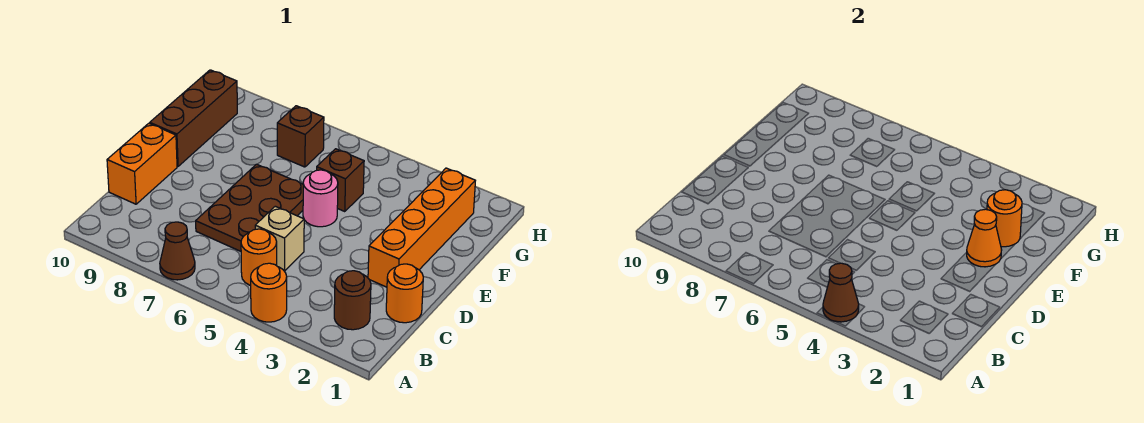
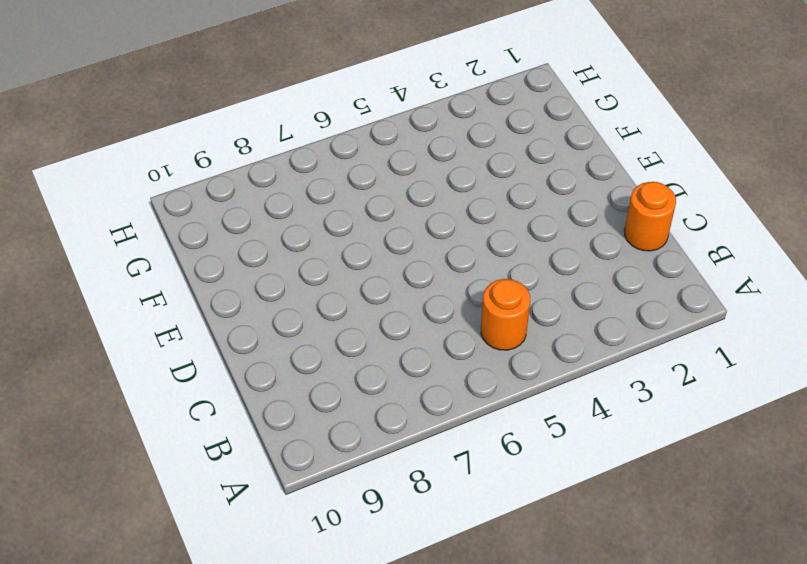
none -> orange 1x1 round brick [251,263,287,322]
none -> brown 1x1 cone [160,222,195,280]
none -> brown 1x1 round brick [334,271,371,330]

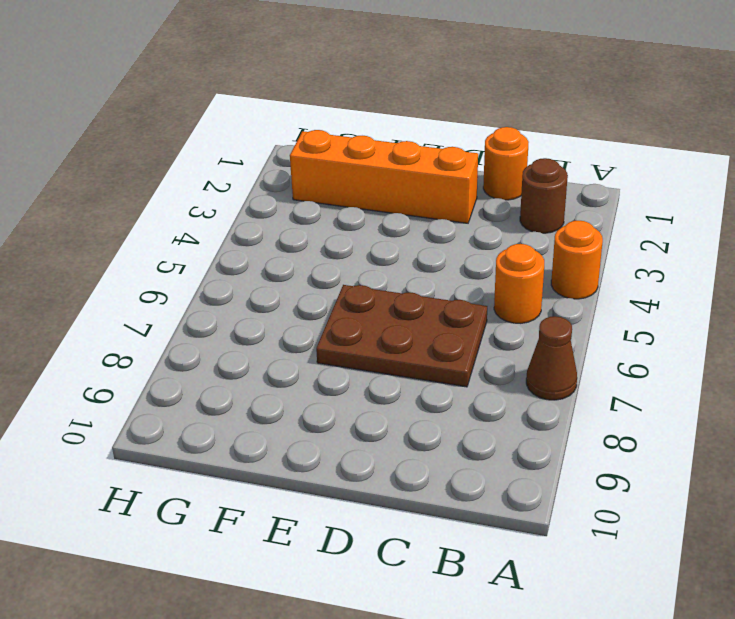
none -> tan 1x1 brick [255,206,304,271]
none -> orange 1x2 brick [107,123,177,204]
none -> pink 1x1 round brick [303,170,338,227]

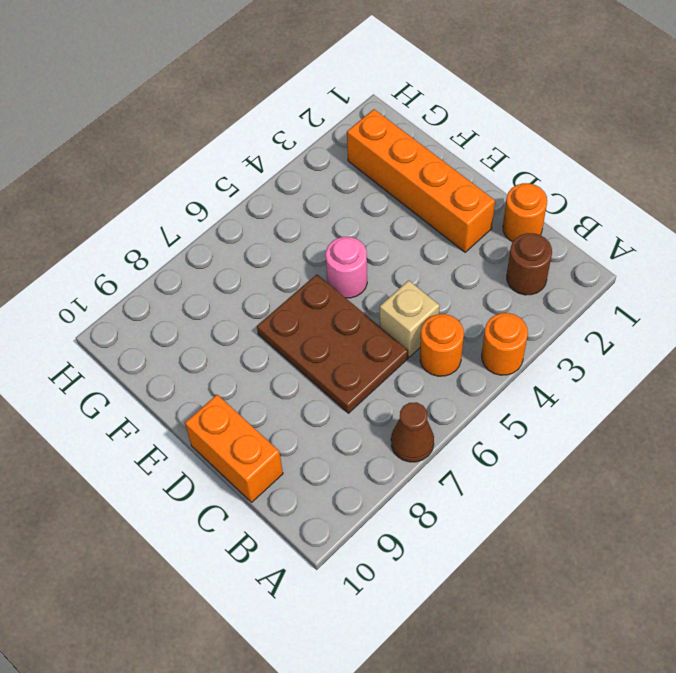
none -> brown 1x3 brick [150,70,237,166]
none -> brown 1x1 brick [317,149,364,212]
none -> brown 1x1 brick [277,106,324,167]

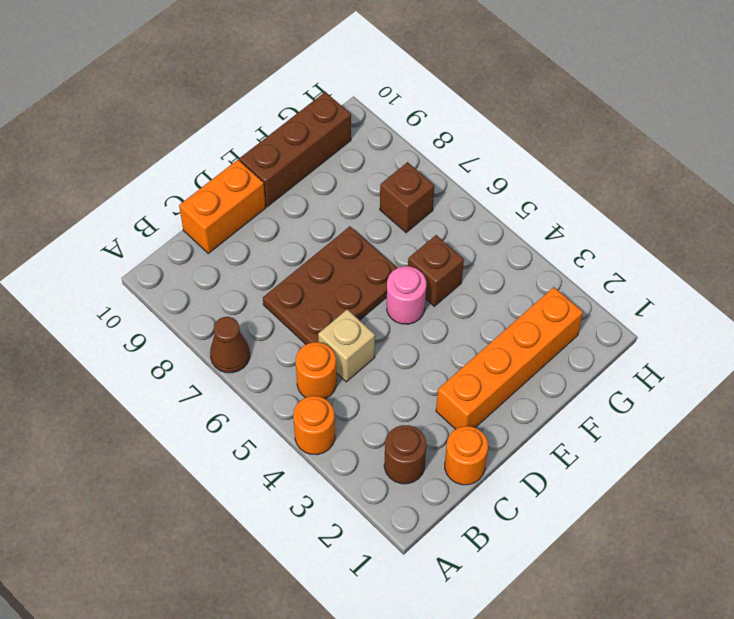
none -> brown 1x1 cone [823,263,859,322]
none -> orange 1x1 cone [967,209,1002,267]
none -> orange 1x1 round brick [987,190,1022,247]

